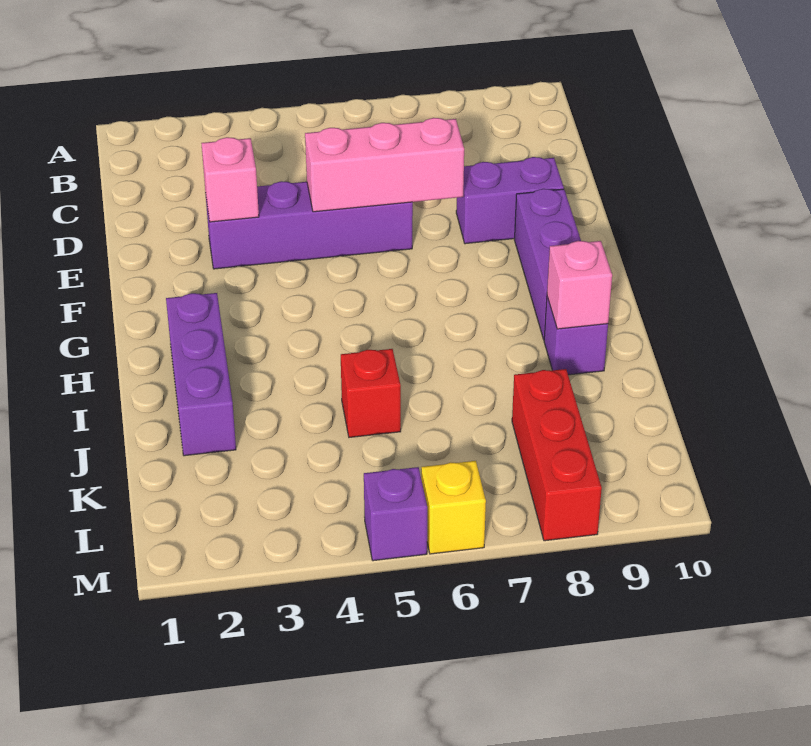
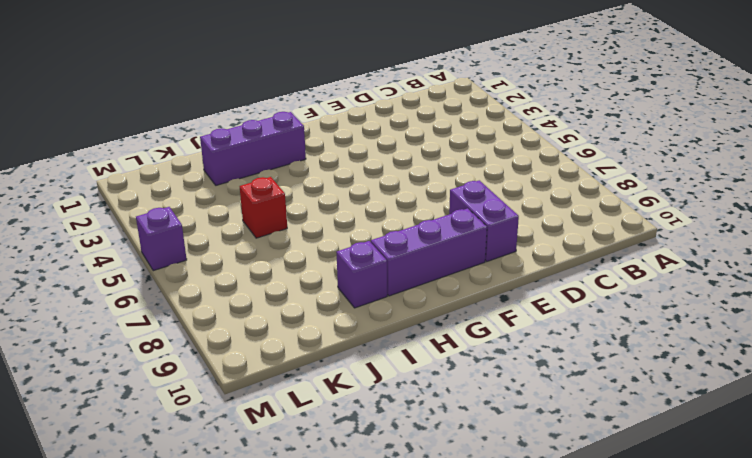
none -> purple 1x4 brick [205,181,413,269]
none -> red 1x3 brick [512,369,602,541]
none -> yellow 1x1 brick [421,461,486,554]

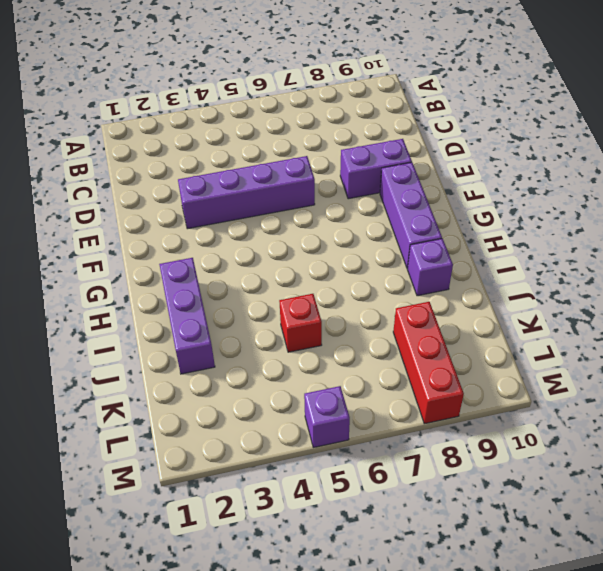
none -> yellow 1x1 brick [421,461,486,554]
none -> pink 1x1 brick [201,137,259,222]
none -> pink 1x3 brick [305,118,464,212]

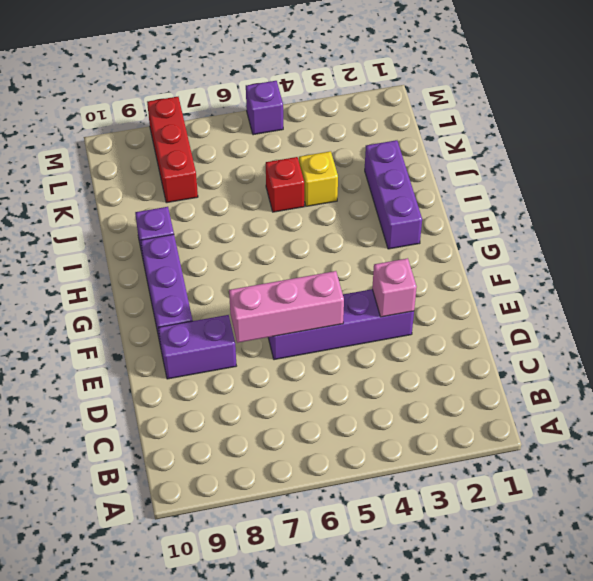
yellow 1x1 brick [299,151,338,206] -> yellow 1x1 brick moved to [421,461,486,554]
none -> pink 1x1 brick [547,241,612,329]

